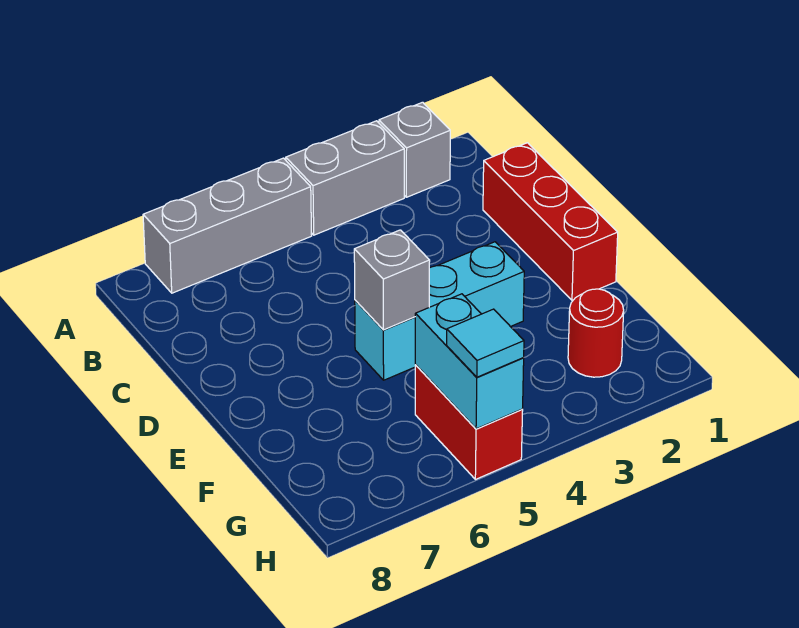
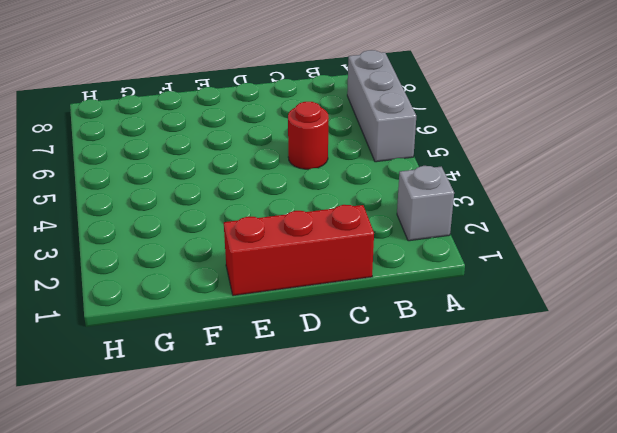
red 1x1 round brick [288,102,329,169] -> red 1x1 round brick moved to [568,289,624,377]
none -> grey 1x2 brick [286,121,404,235]
none -> cyan 1x3 brick [355,242,524,380]

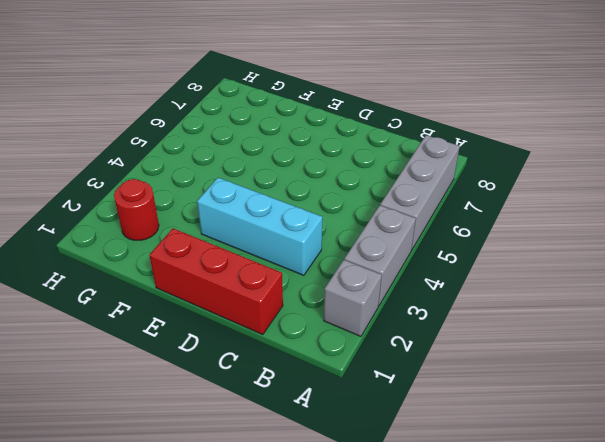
cyan 1x3 brick [197,178,322,275] -> cyan 1x3 brick turned to [355,242,524,380]
none -> red 1x2 brick [415,365,523,479]
none -> grey 1x1 brick [354,230,430,330]

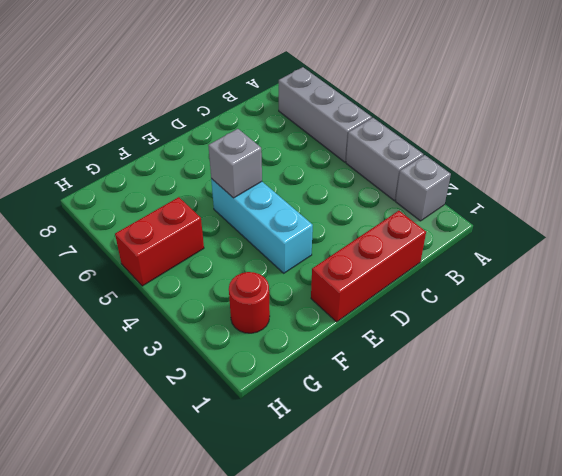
none -> cyan 1x2 brick [415,294,524,429]
none -> cyan 1x1 tile [447,309,524,377]

